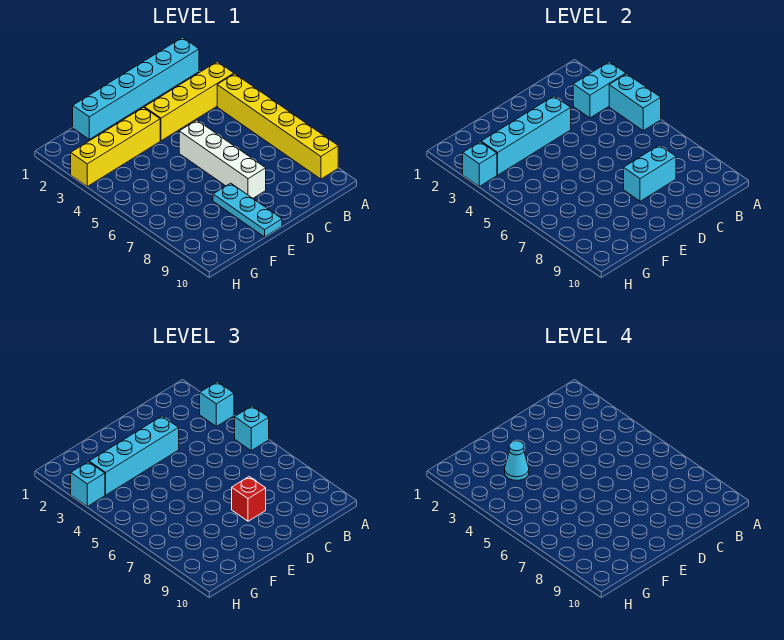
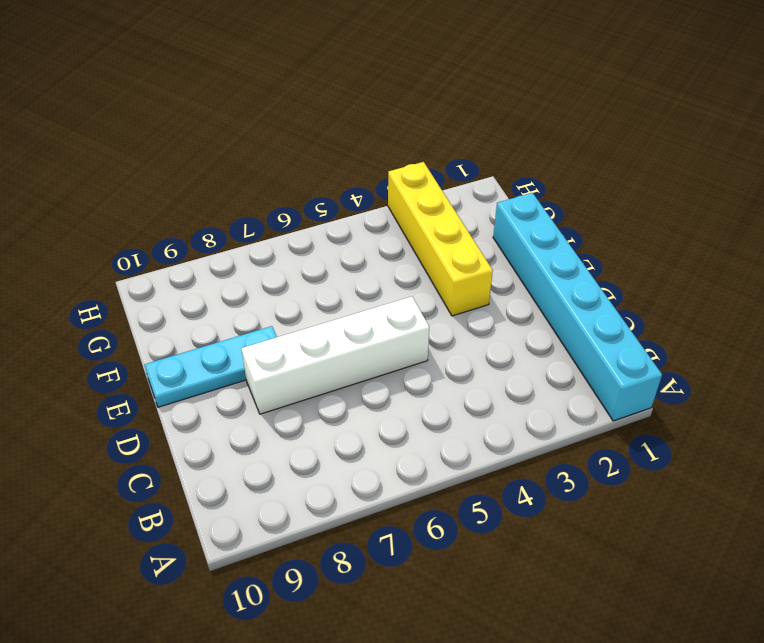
none -> yellow 1x4 brick [144,62,234,141]
none -> yellow 1x6 brick [217,74,338,179]
none -> cyan 1x2 brick [573,62,626,118]

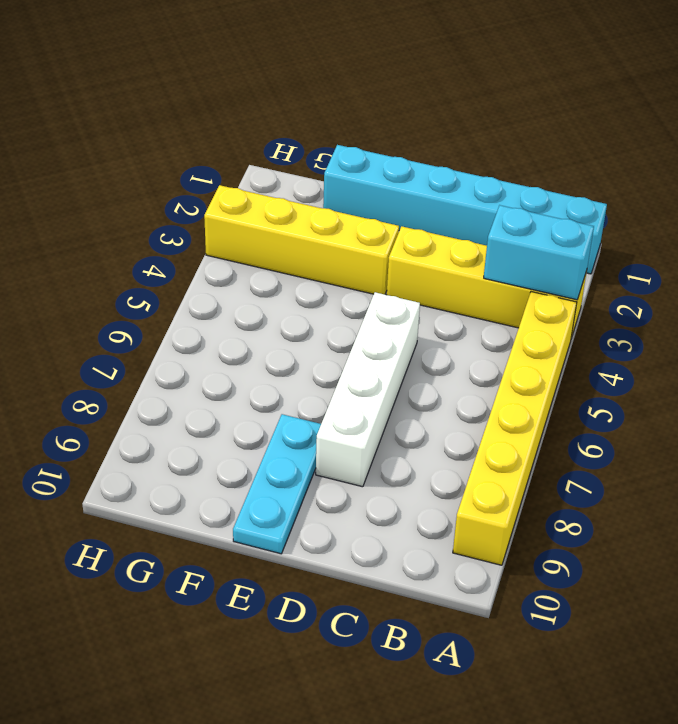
none -> cyan 1x2 brick [609,74,661,131]
none -> cyan 1x2 brick [624,145,676,201]
none -> cyan 1x4 brick [481,96,571,175]

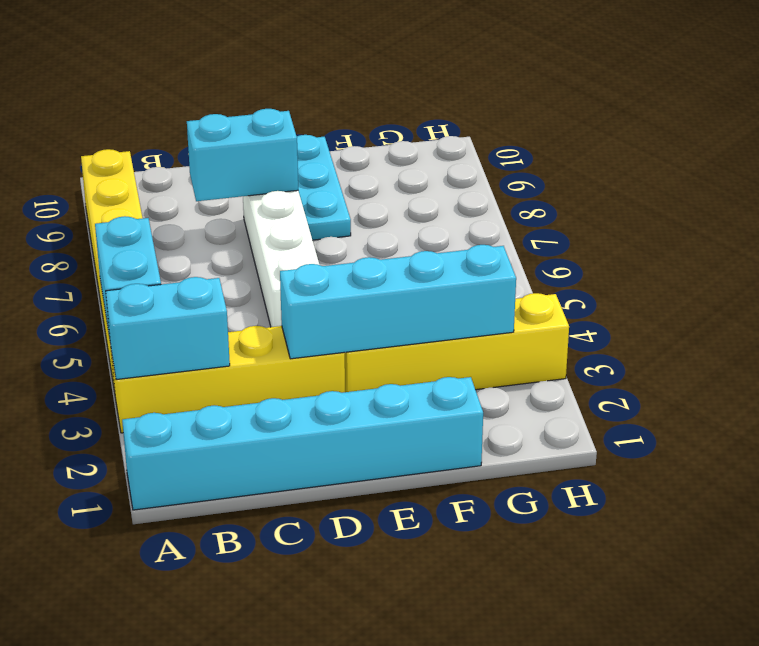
none -> cyan 1x1 brick [463,142,497,186]
none -> cyan 1x1 brick [200,382,234,426]
none -> cyan 1x1 brick [235,406,269,451]

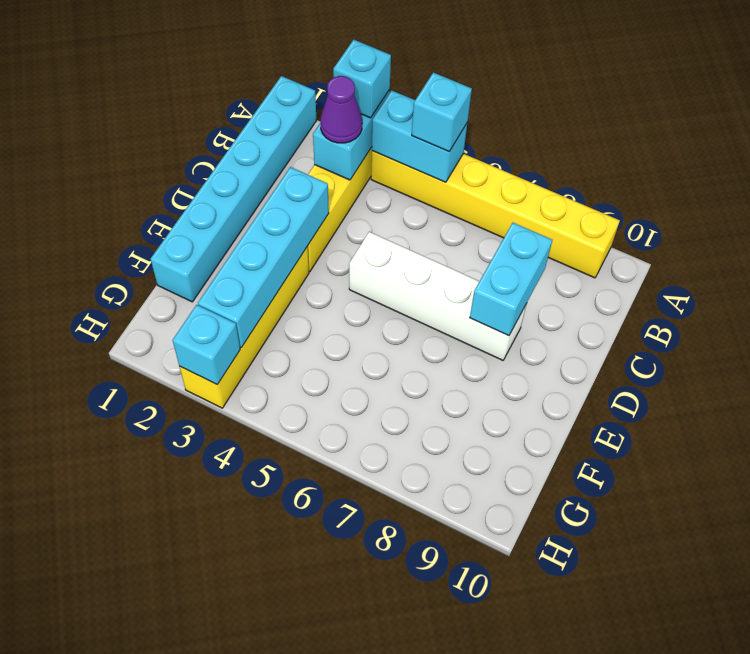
purple 1x1 cone [320,76,362,143] -> none
none -> cyan 1x3 plate [213,183,282,237]
none -> cyan 1x4 brick [89,416,179,495]
none -> red 1x1 brick [232,477,266,521]

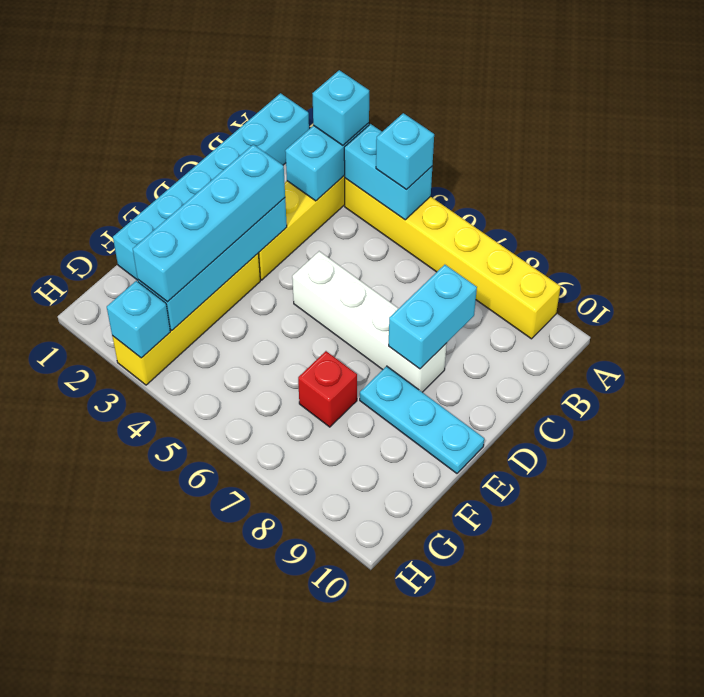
red 1x1 brick [298,351,357,427] -> red 1x1 brick moved to [232,477,266,521]
none -> cyan 1x1 brick [71,462,105,506]
none -> cyan 1x1 cone [505,441,529,480]

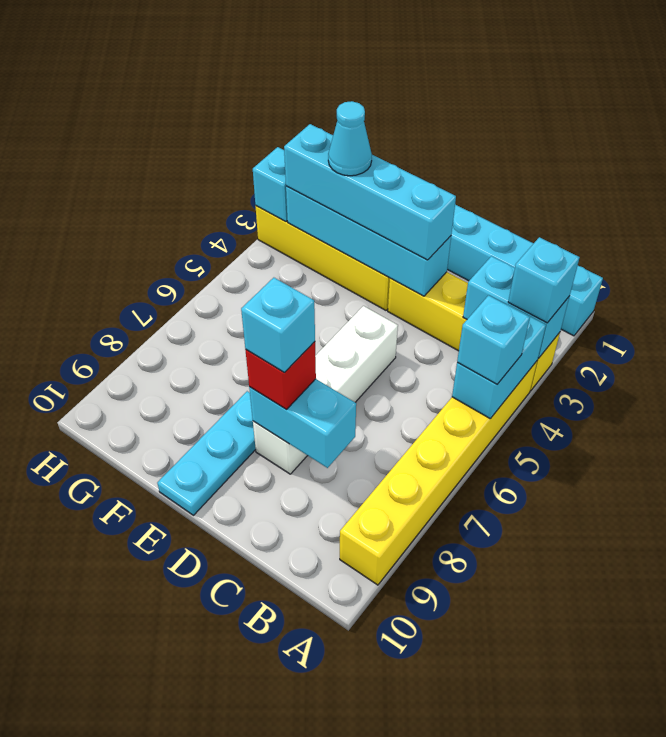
cyan 1x1 brick [241,278,315,372] -> cyan 1x1 brick moved to [71,462,105,506]

